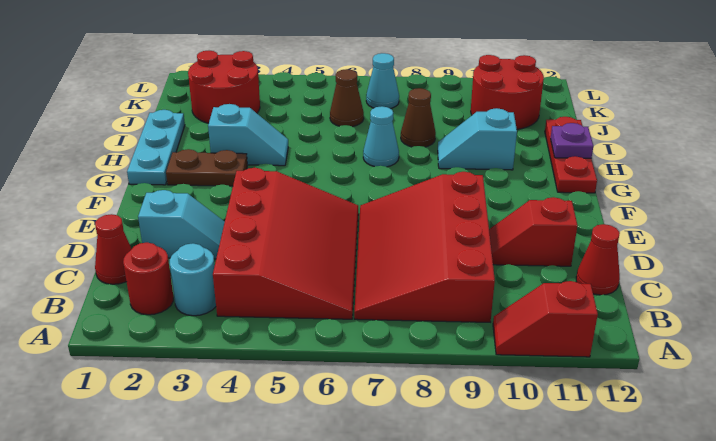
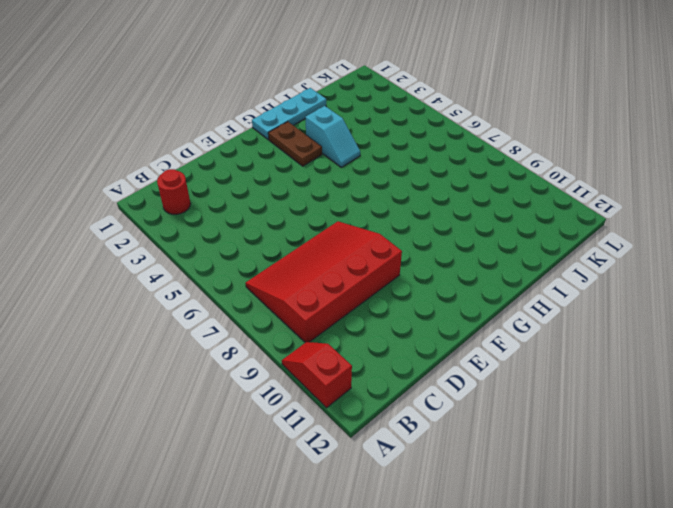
none -> cyan 1x1 round brick [170,243,216,316]
none -> red 3x4 slope [213,168,358,319]
none -> red 1x1 cone [95,214,131,284]

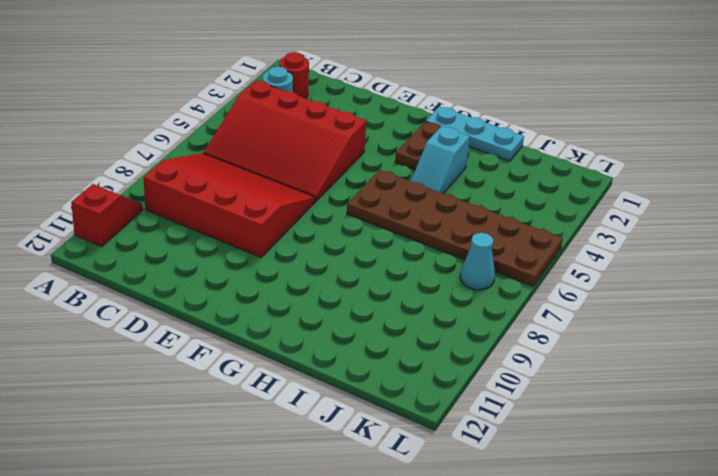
brown 2x6 plate [347,170,563,286] -> brown 1x1 cone [330,69,364,127]
none -> red 1x1 cone [95,214,131,284]
none -> red 1x1 cone [576,224,620,295]
none -> cyan 1x2 slope [138,190,225,259]

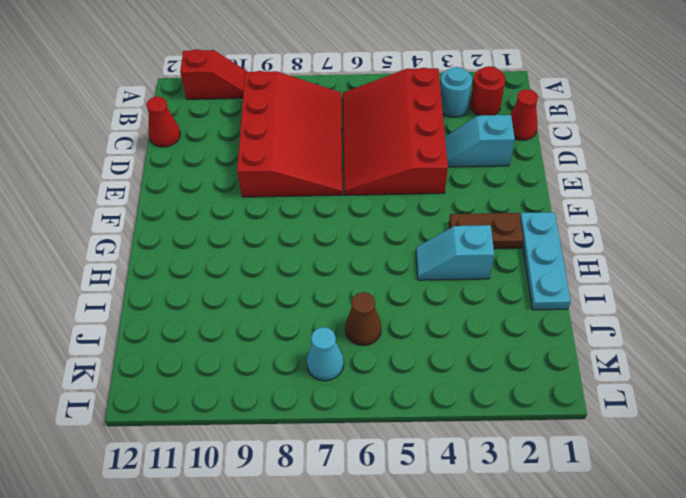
none -> red 1x2 slope [489,197,577,266]
none -> red 1x3 plate [545,117,597,193]
none -> cyan 1x1 cone [363,106,399,167]

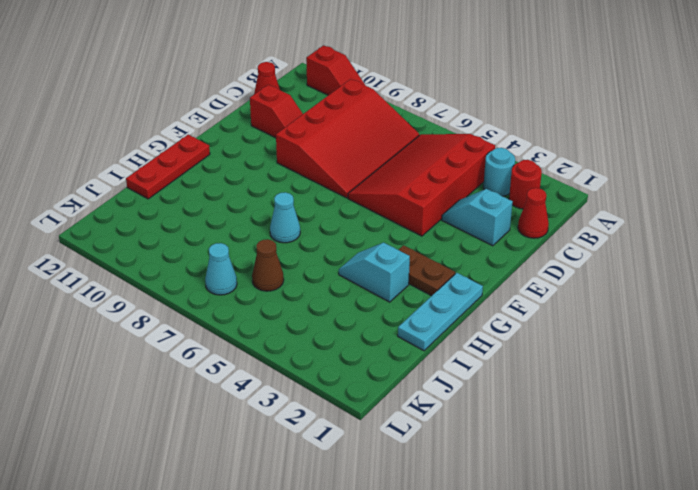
none -> cyan 1x2 slope [438,108,517,170]
none -> brown 1x1 cone [401,88,436,147]
none -> red 2x2 round brick [188,51,260,123]

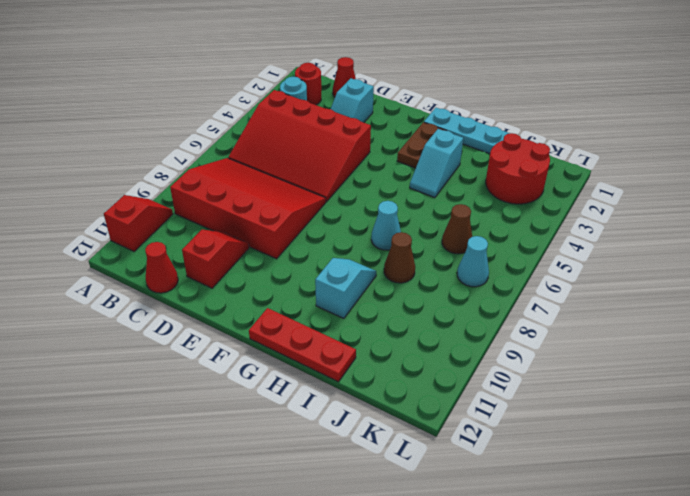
none -> red 2x2 round brick [471,55,544,129]
none -> purple 1x1 plate [551,123,593,158]

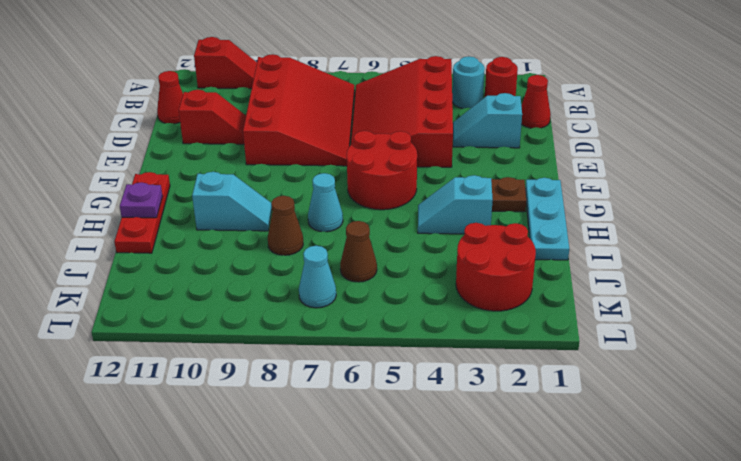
red 2x2 round brick [347,131,417,210] -> red 2x2 round brick moved to [471,55,544,129]

